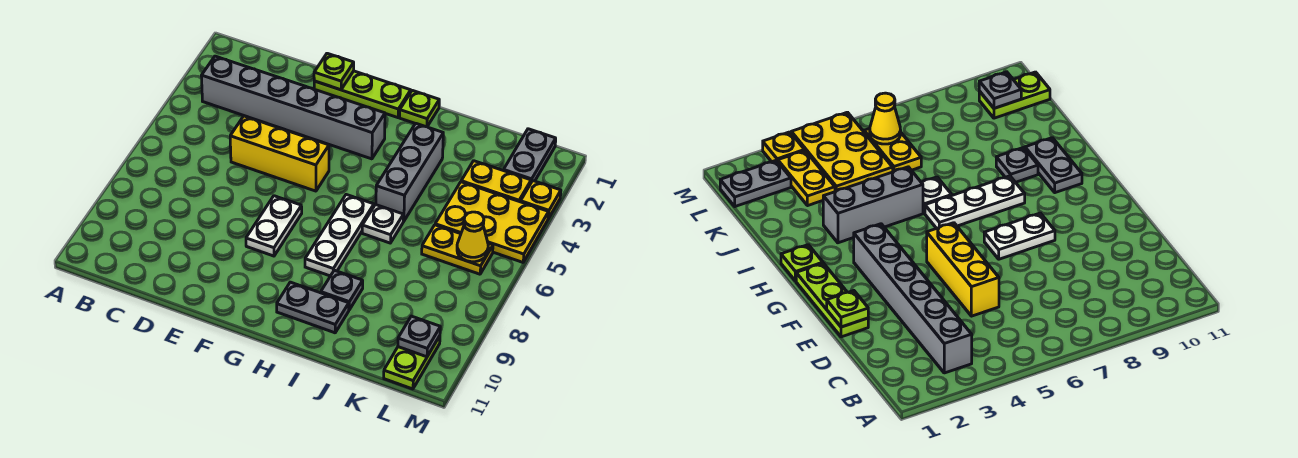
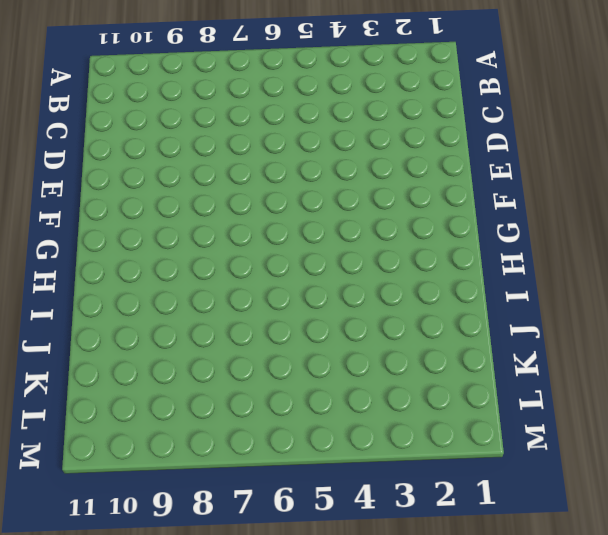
none -> grey 1x6 brick [201,56,385,159]
none -> yellow 1x3 brick [230,116,329,191]
none -> lime 1x3 plate [314,71,411,118]

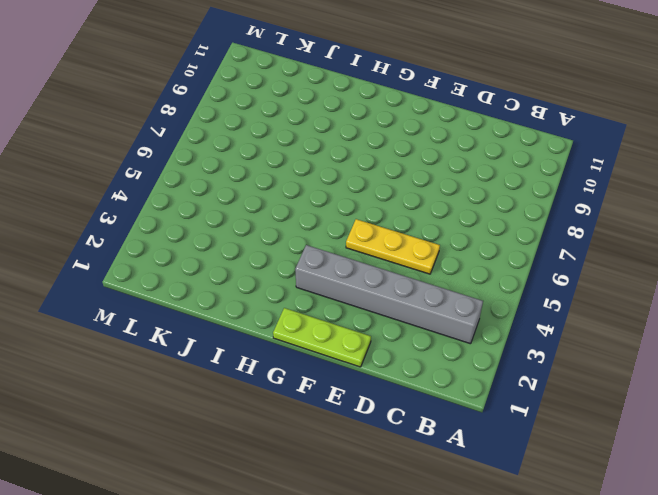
yellow 1x3 plate [346,219,440,274] -> yellow 1x3 brick [230,116,329,191]
none -> white 1x2 plate [246,196,302,256]
none -> lime 1x1 plate [400,90,439,127]
none -> white 1x3 plate [305,195,374,276]

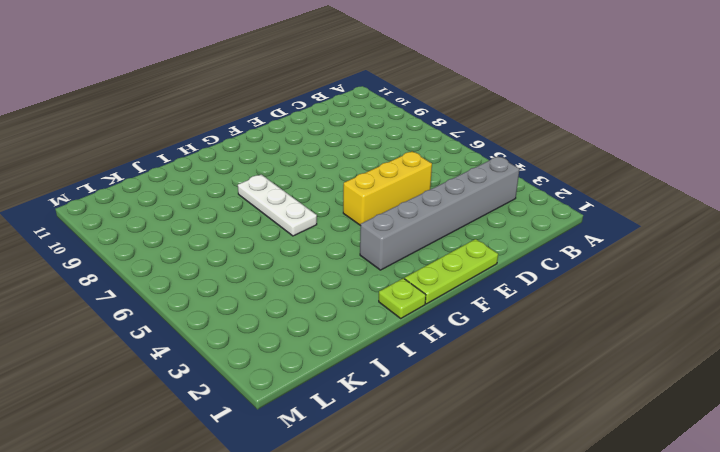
none -> white 1x2 plate [246,196,302,256]
none -> grey 1x2 plate [277,282,349,333]
none -> grey 1x3 brick [376,123,443,221]

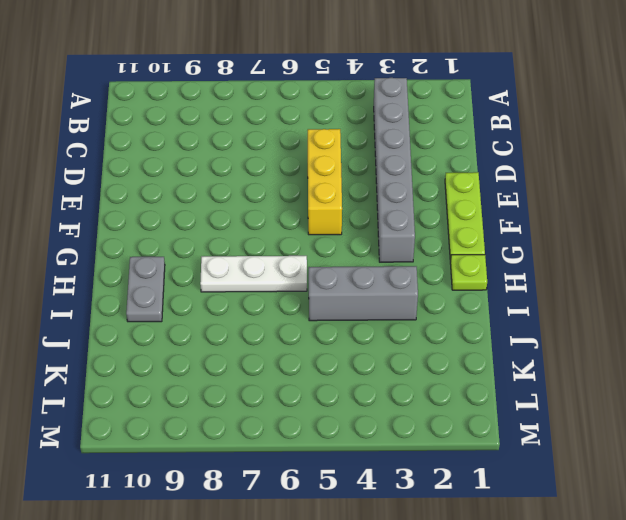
none -> white 1x2 plate [246,196,302,256]
none -> white 1x1 plate [362,205,403,243]
none -> grey 1x1 plate [321,270,363,310]

